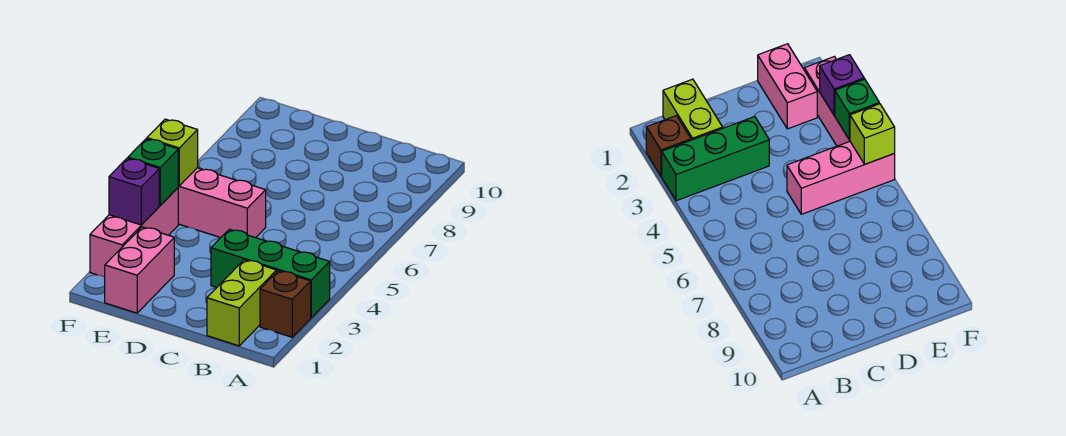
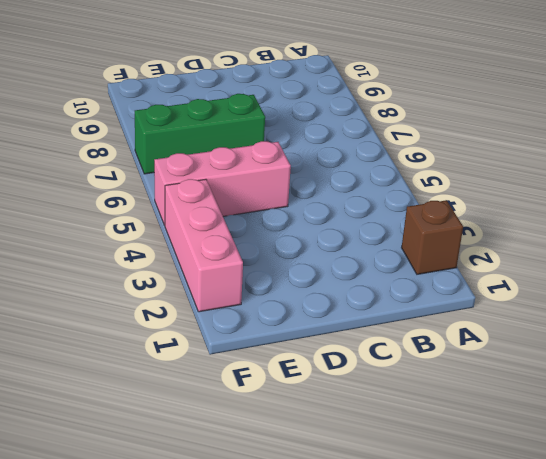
green 1x3 brick [135,94,265,174] -> green 1x3 brick moved to [211,229,330,318]
none -> lime 1x2 brick [207,260,277,346]
none -> pink 1x2 brick [105,227,174,313]

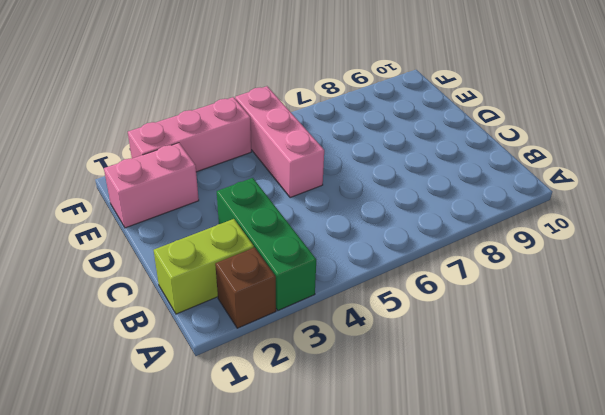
none -> purple 1x1 brick [109,158,159,225]
none -> green 1x1 brick [128,139,178,205]

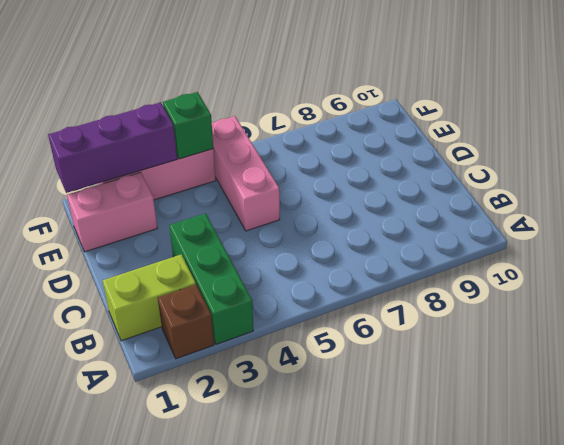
purple 1x3 brick [48,102,177,193] -> purple 1x1 brick [109,158,159,225]
none -> lime 1x1 brick [147,119,198,186]

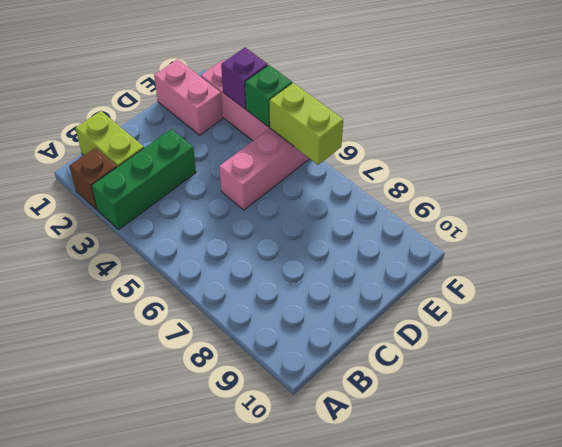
lime 1x2 brick [270,83,343,165] -> lime 1x1 brick [147,119,198,186]

